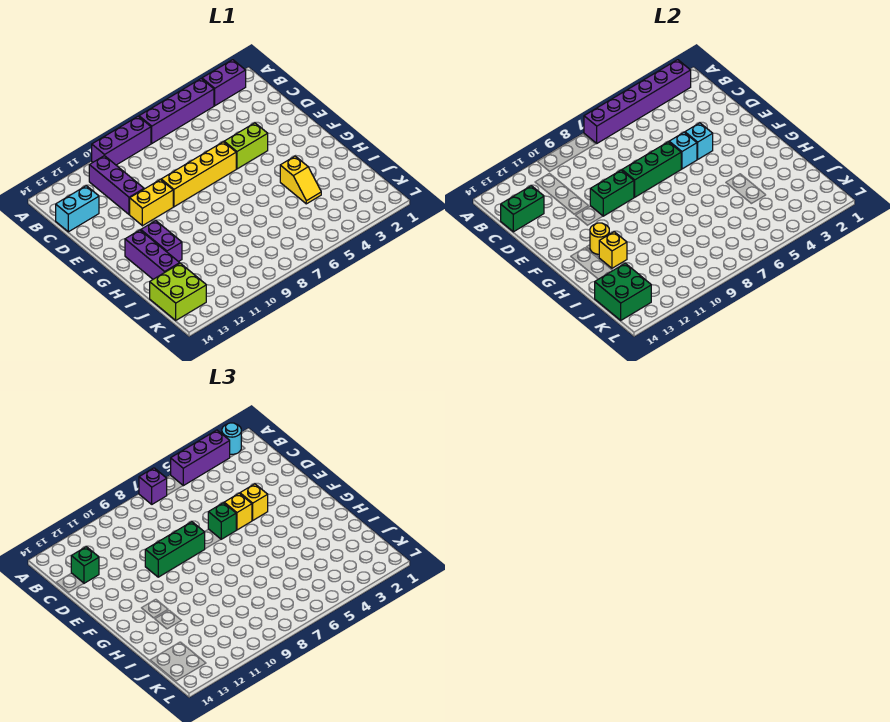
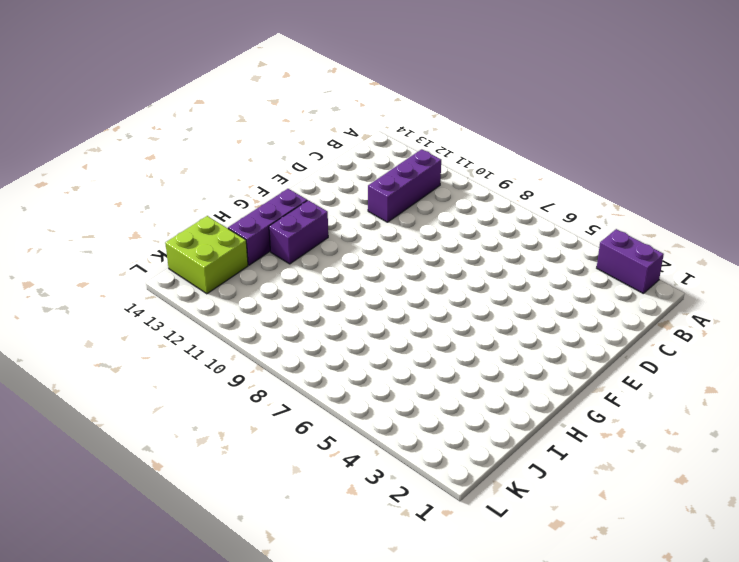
none -> purple 1x4 brick [139,79,214,143]
none -> purple 1x3 brick [92,116,151,165]
none -> cyan 1x2 brick [56,186,99,232]

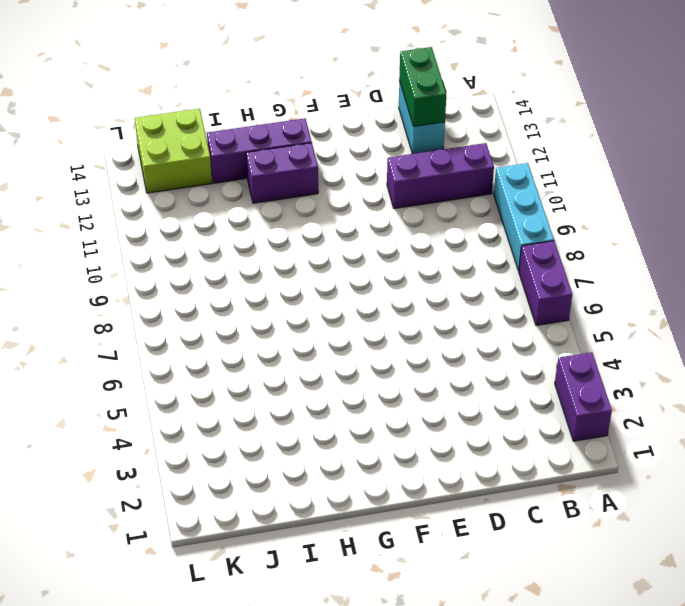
purple 1x2 brick [519,241,572,326] -> purple 1x4 brick [139,79,214,143]
cyan 1x3 brick [494,163,554,271] -> purple 1x3 brick [92,116,151,165]
none -> lime 1x2 brick [224,123,268,169]
none -> yellow 1x4 brick [161,142,236,207]
none -> yellow 1x2 brick [130,180,173,226]

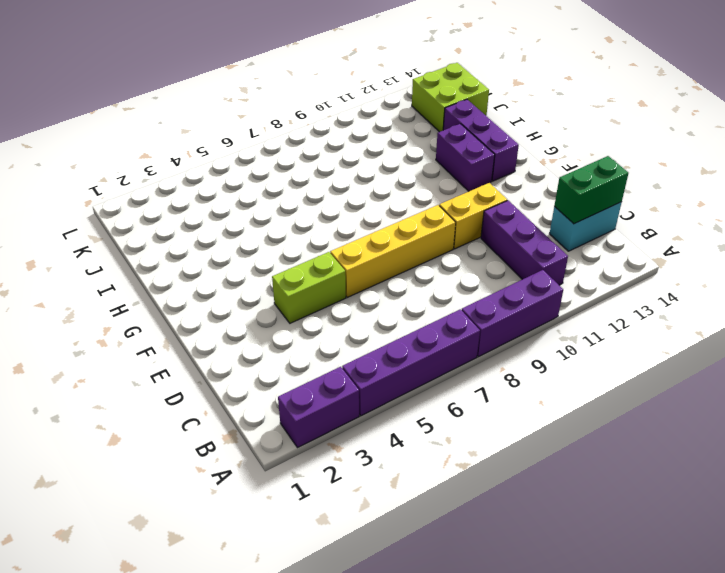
none -> yellow 1x2 slope [280,156,321,204]
none -> purple 1x6 brick [584,60,691,143]
none -> cyan 1x1 brick [685,123,713,159]

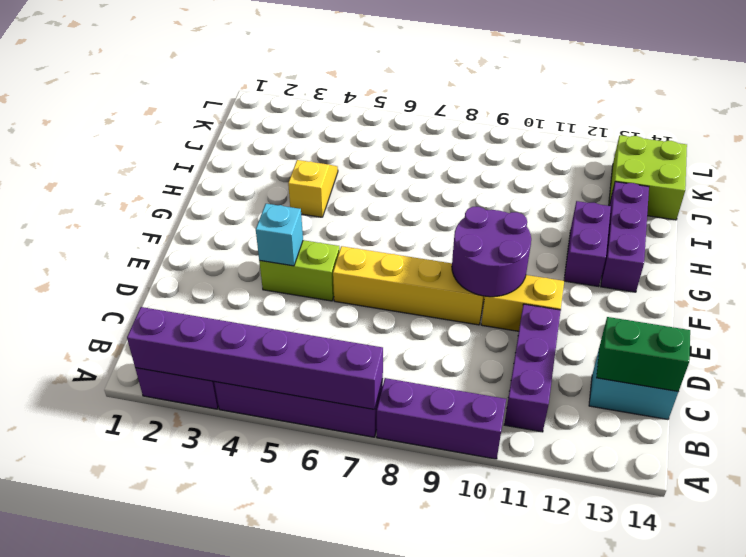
purple 2x2 round brick [452,207,531,297] -> green 1x2 brick [590,170,634,216]
none -> cyan 1x1 brick [669,132,697,169]
none -> green 1x3 brick [622,142,681,197]
none -> yellow 1x1 round brick [590,223,609,254]

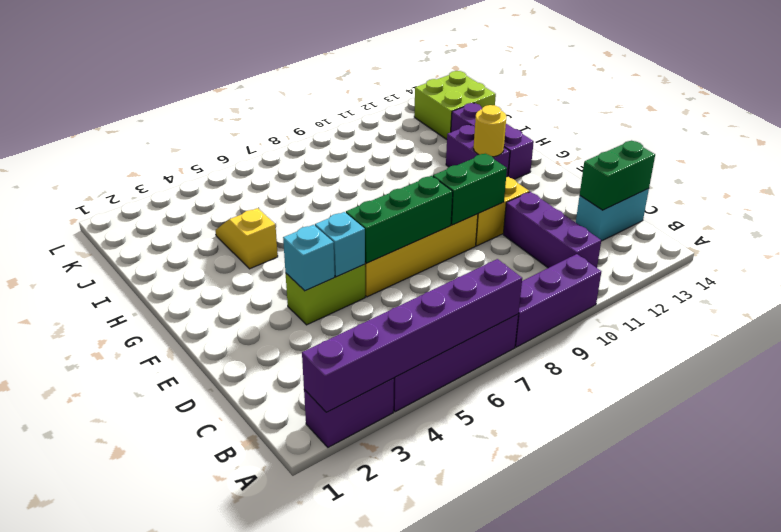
none -> yellow 1x1 brick [599,232,627,268]
none -> green 2x2 brick [595,263,651,321]
none -> cyan 1x1 round brick [222,423,241,454]

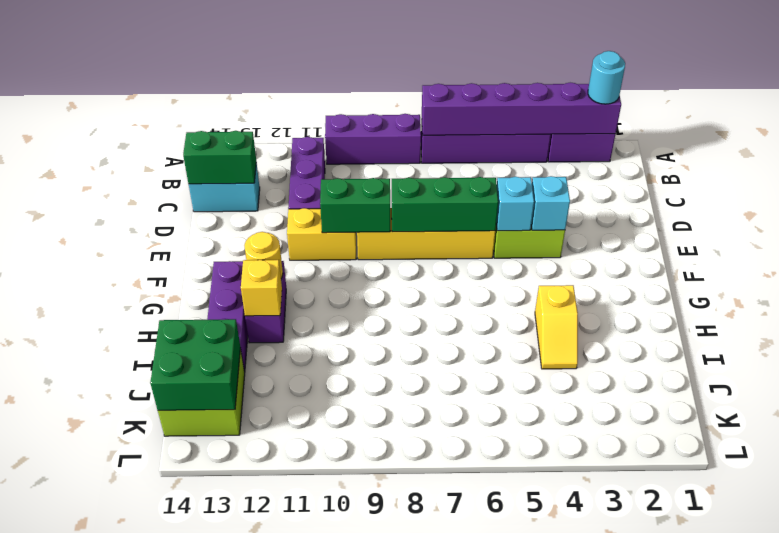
none -> purple 1x3 brick [171,430,230,486]
none -> purple 1x1 brick [139,468,167,504]
none -> green 1x1 brick [71,547,99,583]

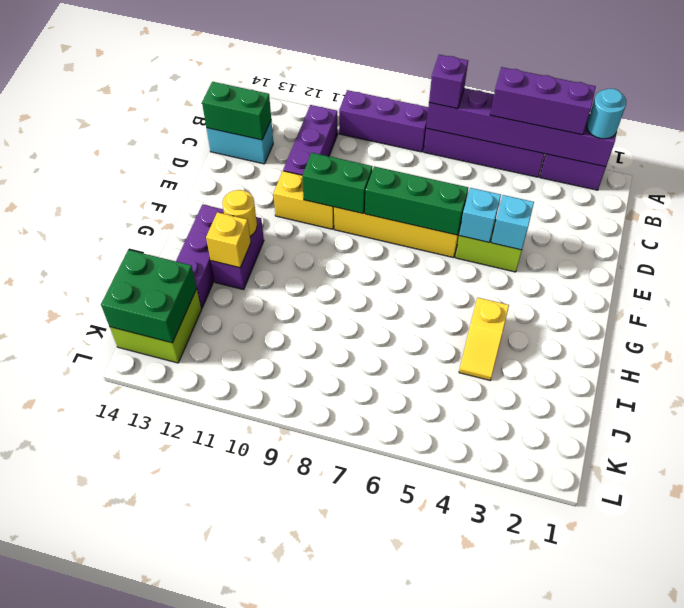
none -> green 1x1 brick [71,547,99,583]
none -> yellow 1x1 brick [240,484,268,520]
none -> yellow 1x1 brick [224,493,252,530]

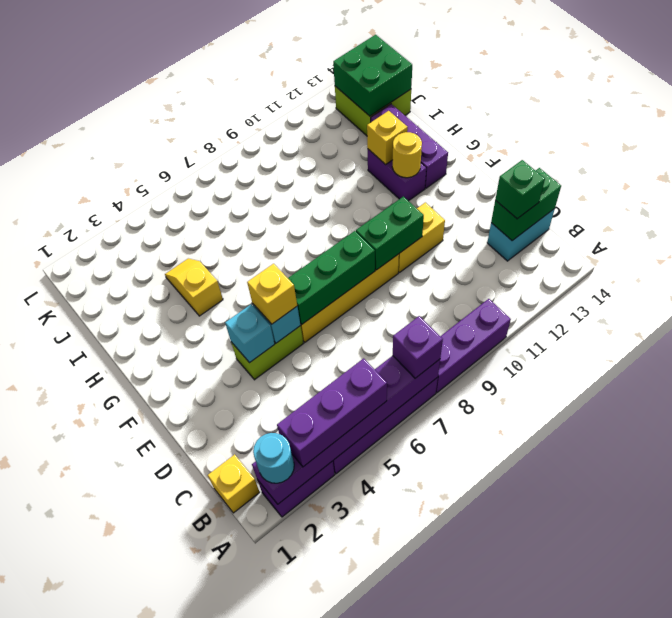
yellow 1x1 brick [208,454,260,513] -> yellow 1x1 brick moved to [240,484,268,520]
none -> purple 1x3 brick [89,156,144,215]
none -> green 1x1 brick [208,503,236,539]
none -> green 1x3 brick [145,522,205,577]

